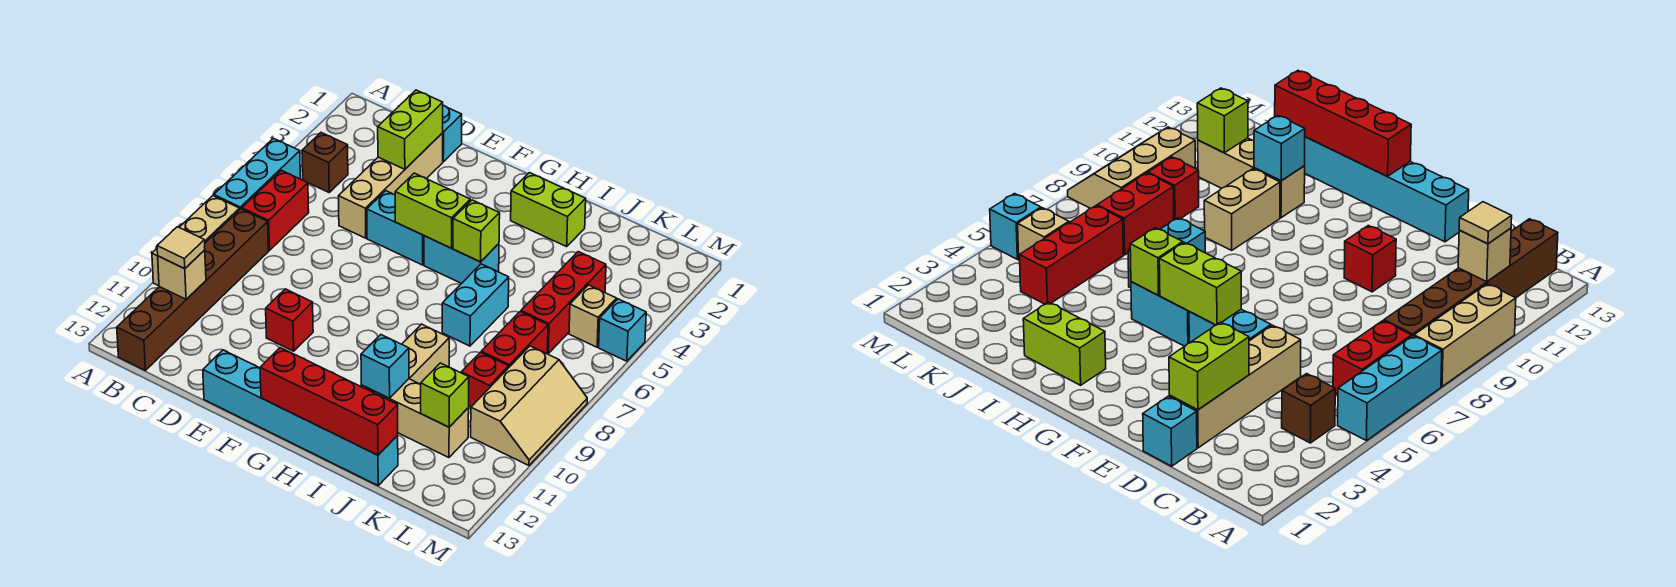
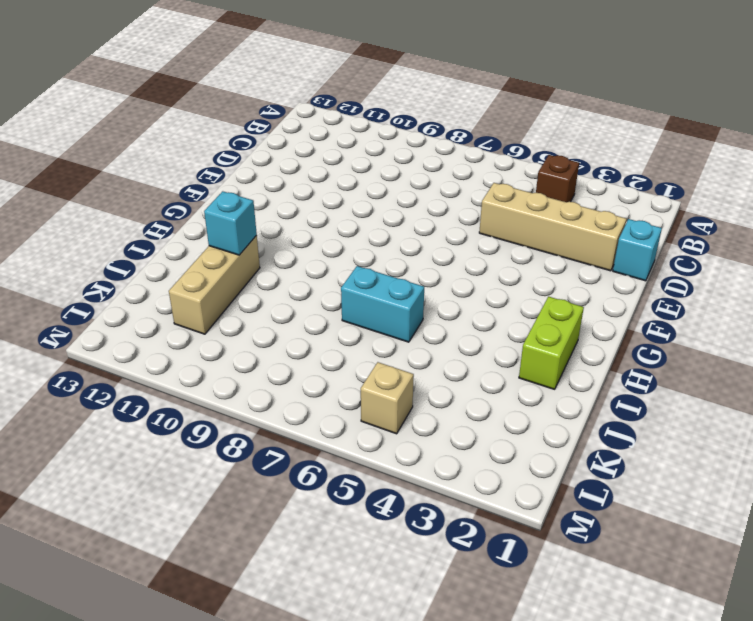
none -> cyan 1x3 brick [214,138,300,209]
none -> tan 1x3 brick [152,196,240,286]
none -> red 1x2 brick [242,170,309,250]

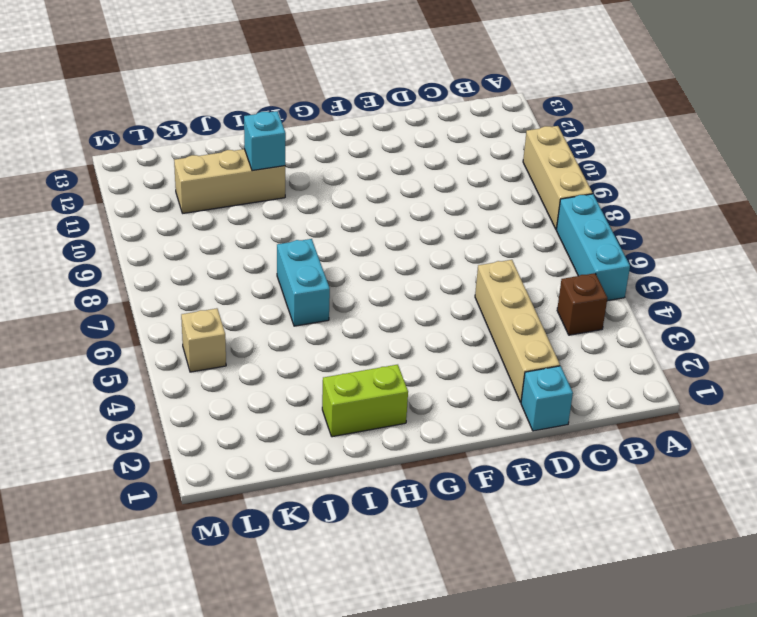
none -> red 1x2 brick [242,170,309,250]
none -> brown 1x6 brick [117,209,269,370]
none -> cyan 1x2 brick [367,191,424,265]

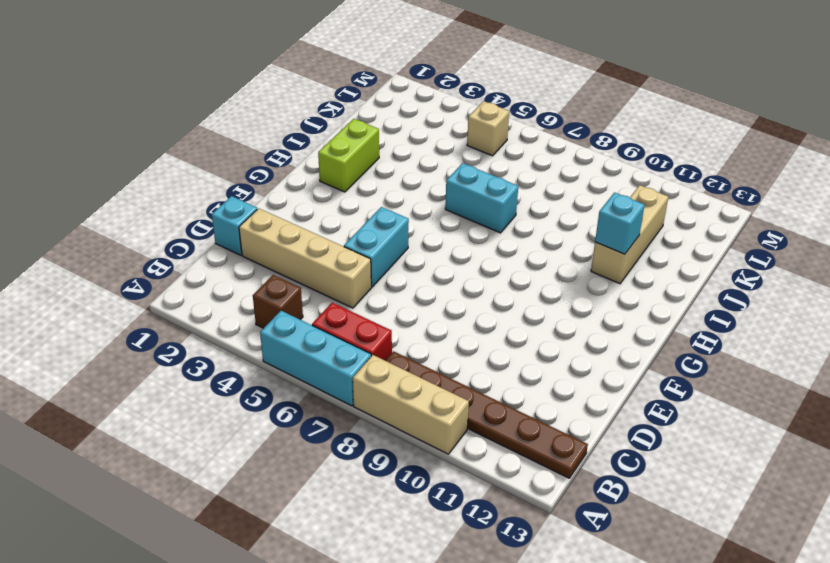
brown 1x6 plate [385,351,588,478] -> brown 1x6 brick [117,209,269,370]
none -> red 1x1 brick [266,289,313,351]
none -> cyan 1x6 brick [203,350,398,485]
none -> cyan 1x2 brick [424,236,499,284]

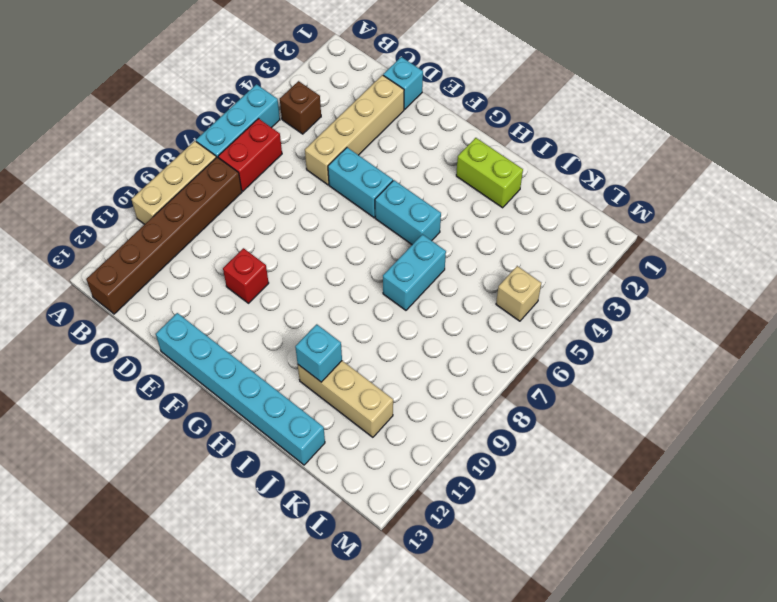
none -> tan 1x2 brick [402,324,449,384]
none -> red 1x3 brick [521,252,606,353]
none -> red 1x2 brick [481,312,548,367]

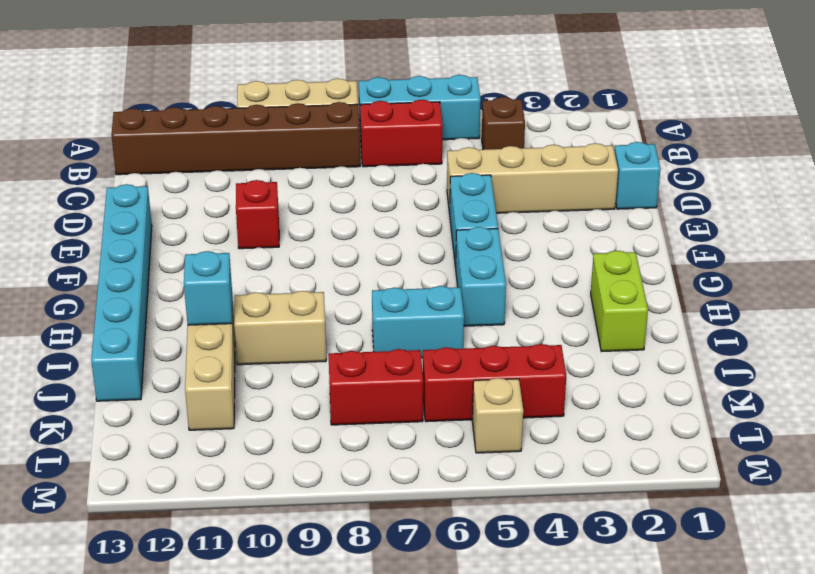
none -> red 1x1 brick [461,352,509,407]
none -> tan 2x3 slope [471,346,587,465]
none -> cyan 1x1 brick [599,299,646,361]

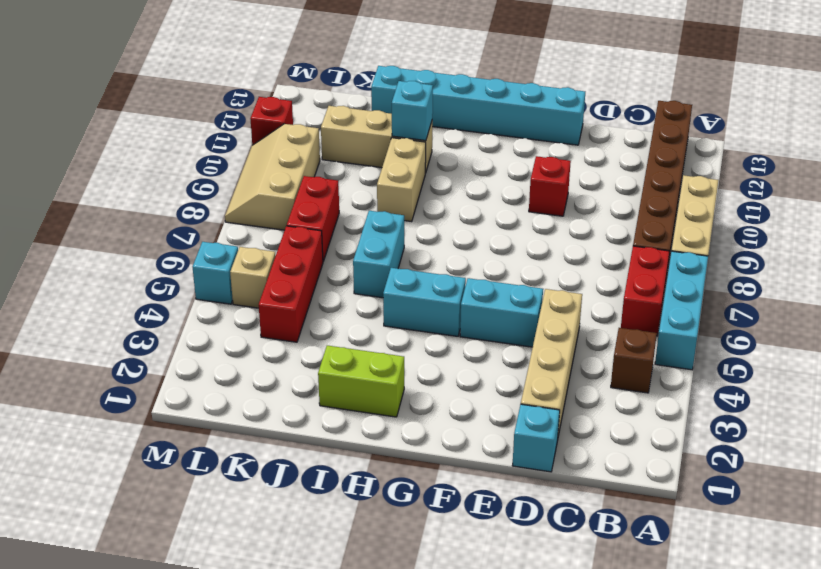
red 1x1 brick [250,97,293,145] -> red 1x1 brick moved to [461,352,509,407]
none -> tan 1x1 brick [158,250,206,299]
none -> lime 1x2 brick [378,90,443,169]
none -> lime 1x2 brick [395,173,470,248]

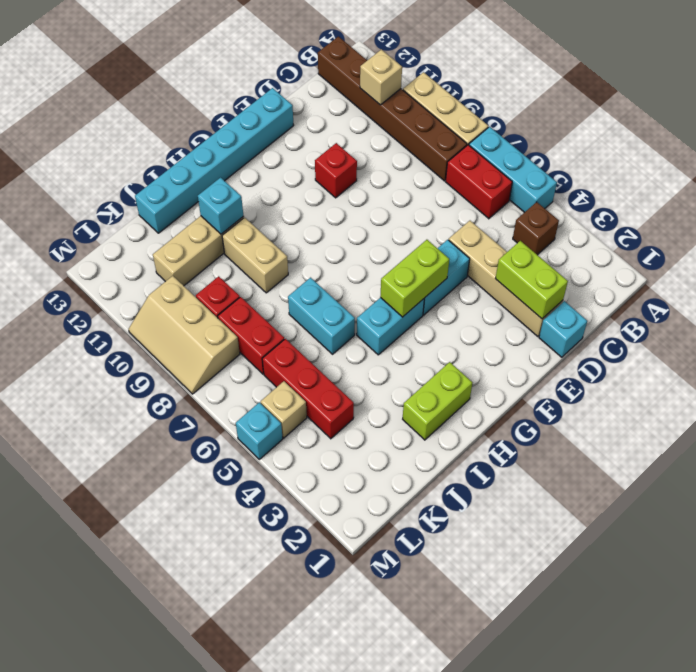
none -> red 1x4 brick [260,348,398,455]
none -> lime 1x1 brick [453,200,500,262]
none -> lime 1x1 brick [421,363,469,427]

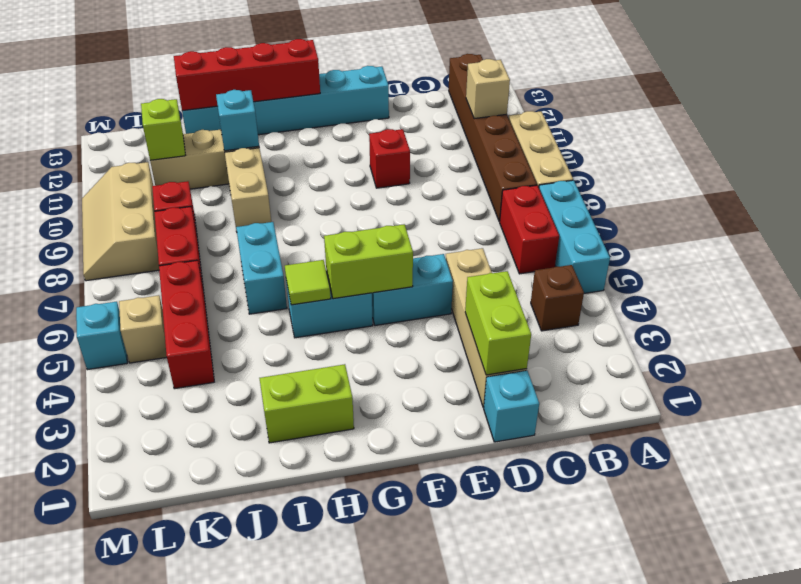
lime 1x1 tile [285,260,331,305] -> lime 1x1 brick [453,200,500,262]
none -> tan 1x1 tile [157,227,205,269]

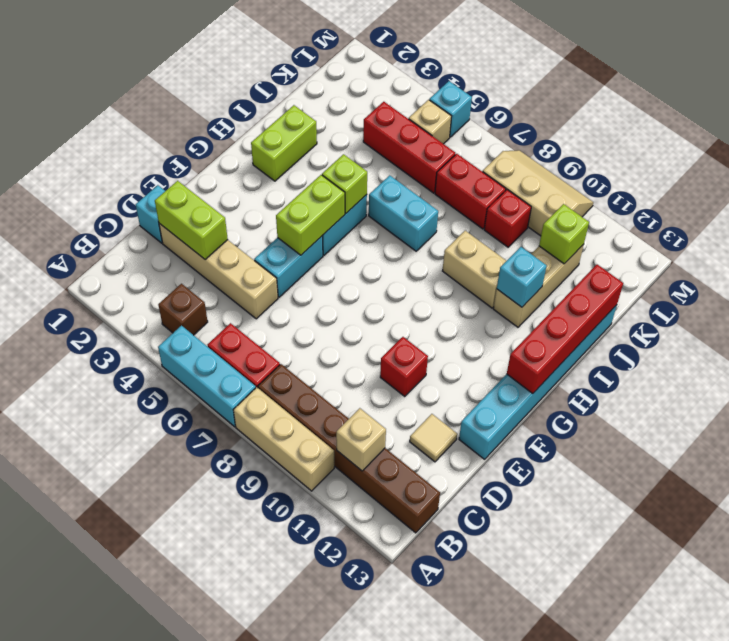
tan 1x1 tile [410,414,457,462] -> tan 1x1 tile moved to [157,227,205,269]

